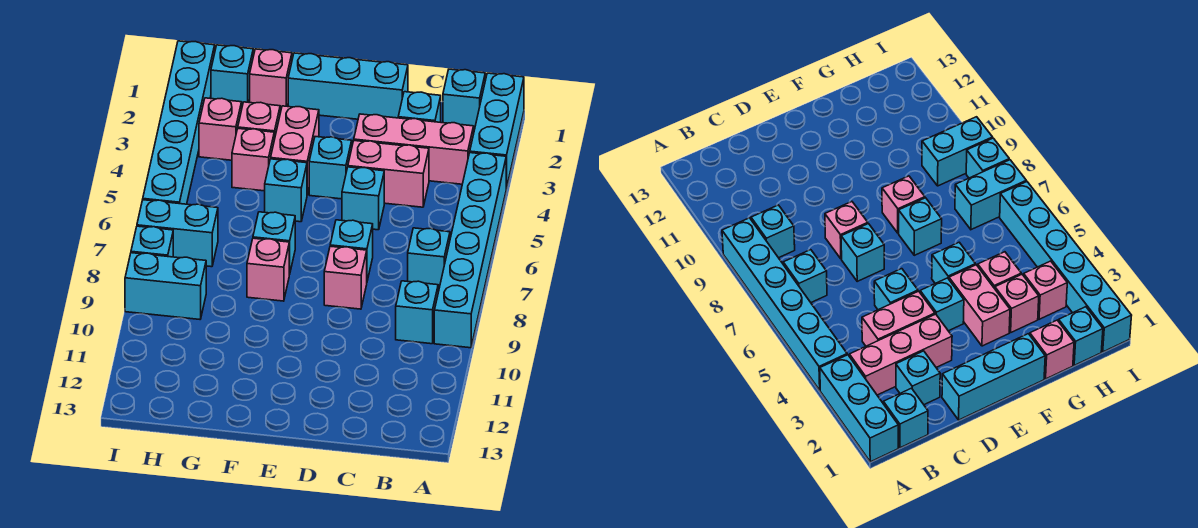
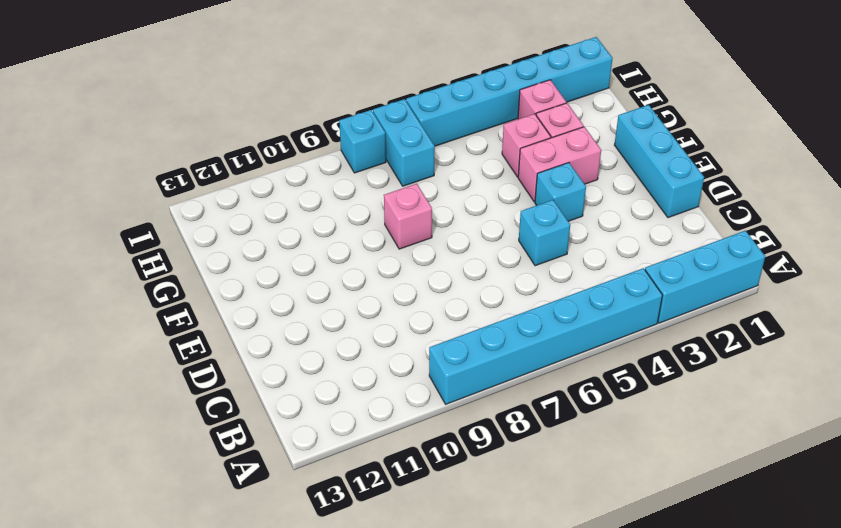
none -> cyan 1x1 brick [443,69,485,130]
none -> pink 1x3 brick [354,114,474,184]
none -> cyan 1x1 brick [408,228,450,290]

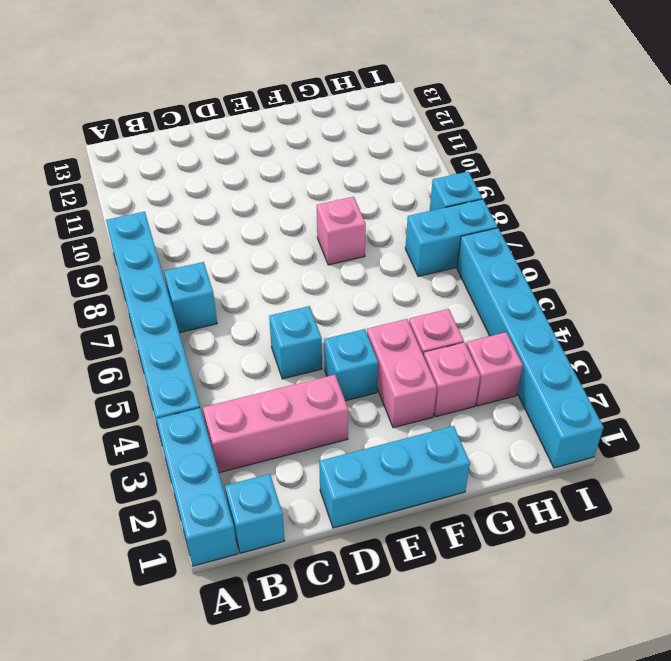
none -> cyan 1x1 brick [396,281,438,344]
none -> cyan 1x1 brick [398,92,441,122]
none -> pink 1x2 brick [348,141,429,207]

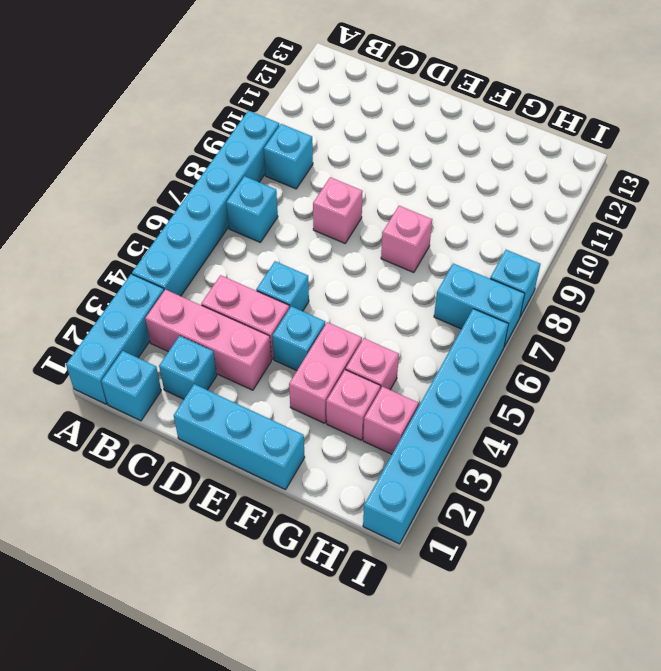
none -> cyan 1x1 brick [330,220,373,281]
none -> cyan 1x1 brick [265,159,307,222]
none -> cyan 1x1 brick [253,212,295,274]

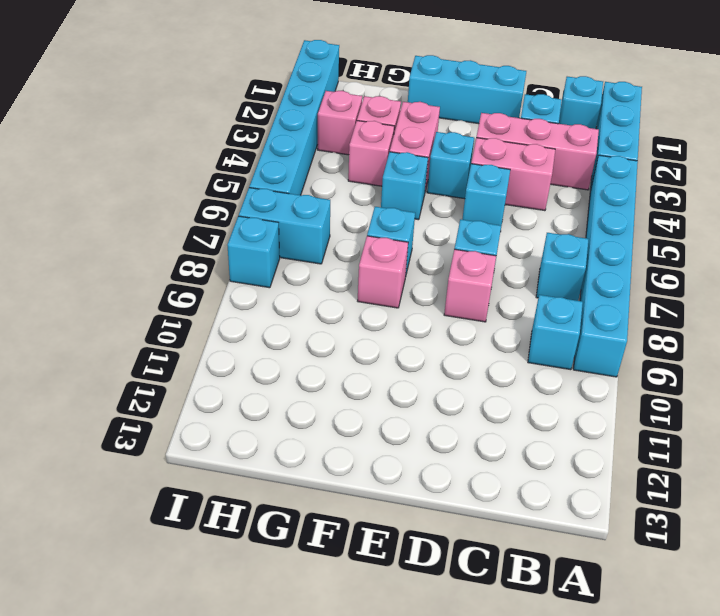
none -> pink 1x1 brick [250,49,292,111]
none -> cyan 1x1 brick [211,45,253,106]
none -> cyan 1x2 brick [125,253,206,319]

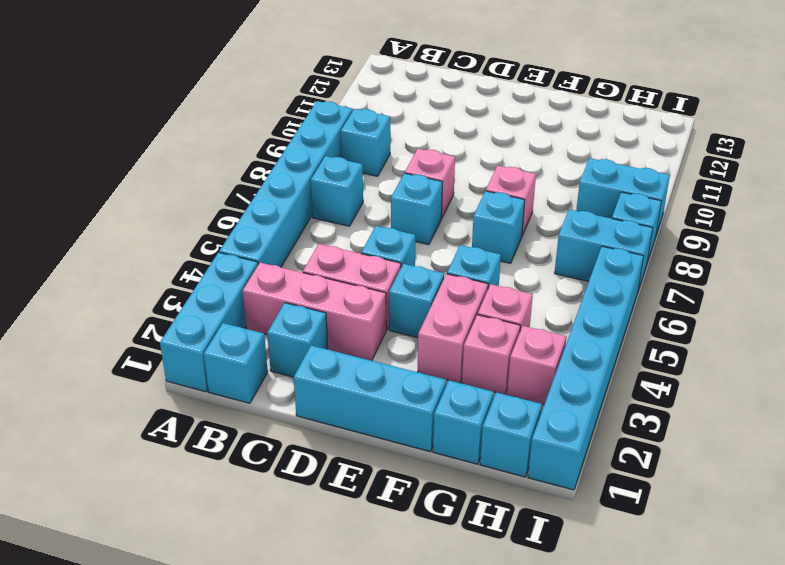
cyan 1x1 brick [433,380,494,464] -> pink 1x1 brick [250,49,292,111]

